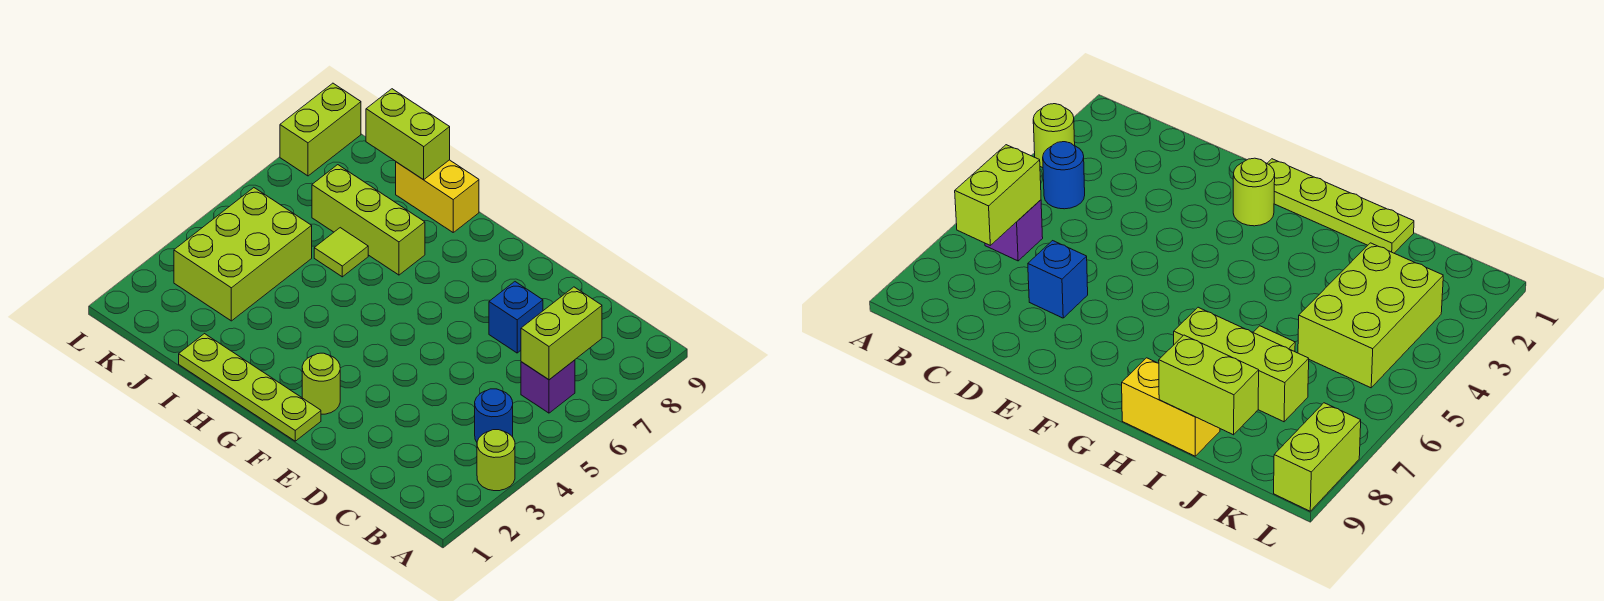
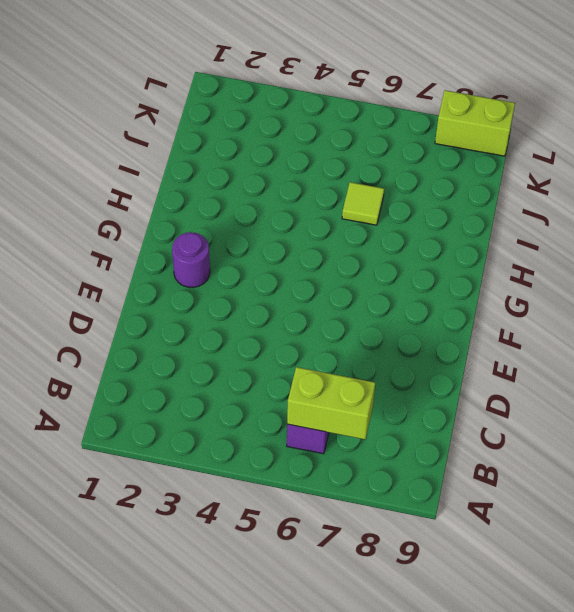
purple 1x1 round brick [172,232,210,287] -> lime 1x1 round brick [302,353,340,414]
none -> lime 1x1 round brick [477,430,515,491]
none -> blue 1x1 round brick [475,389,513,442]
none -> blue 1x1 brick [489,282,543,353]

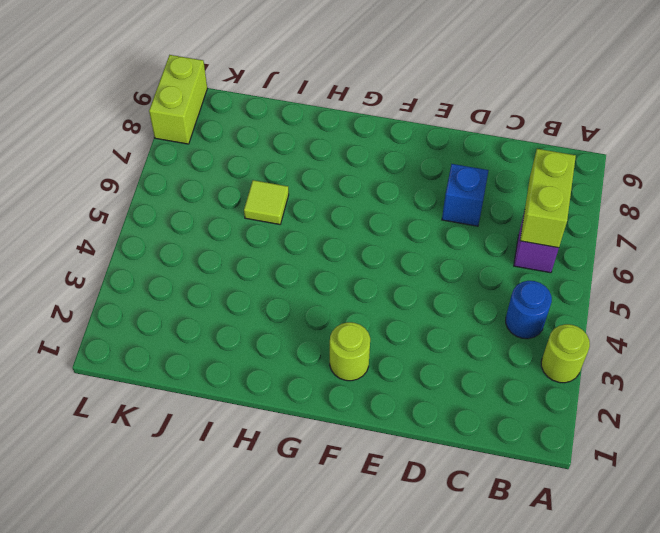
none -> lime 1x4 plate [179,334,321,441]
none -> lime 1x3 brick [312,165,425,275]
none -> yellow 1x2 brick [396,160,479,232]

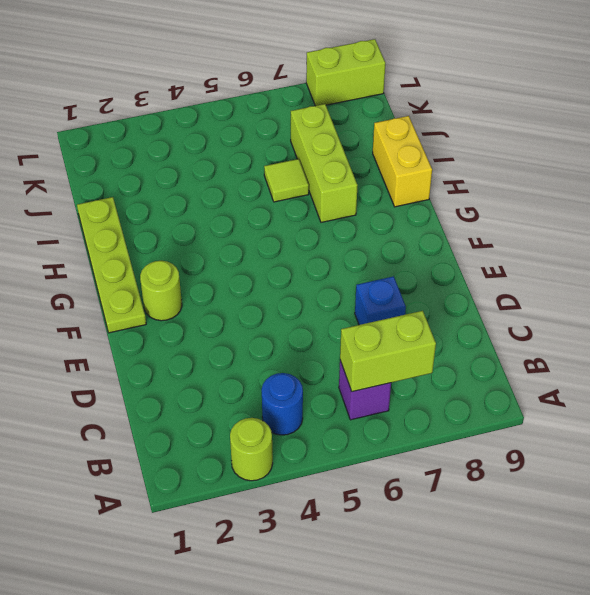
none -> lime 2x3 brick [174,188,312,321]
none -> lime 1x2 brick [366,89,450,180]

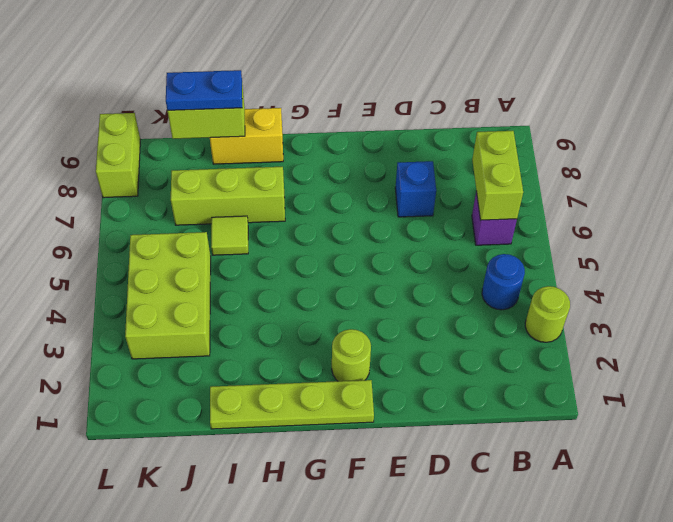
blue 1x2 plate [166,70,242,110] -> none

